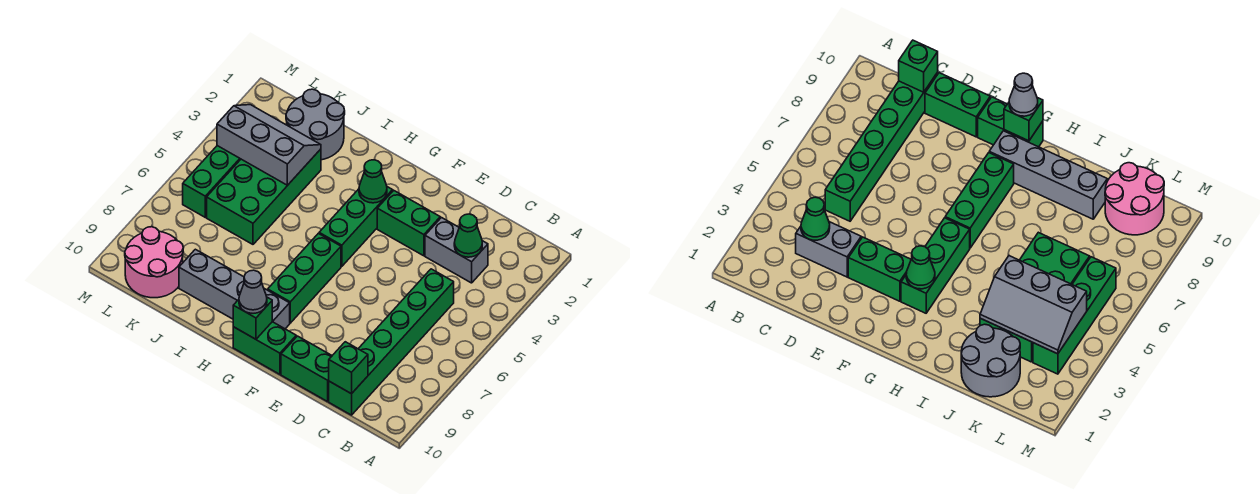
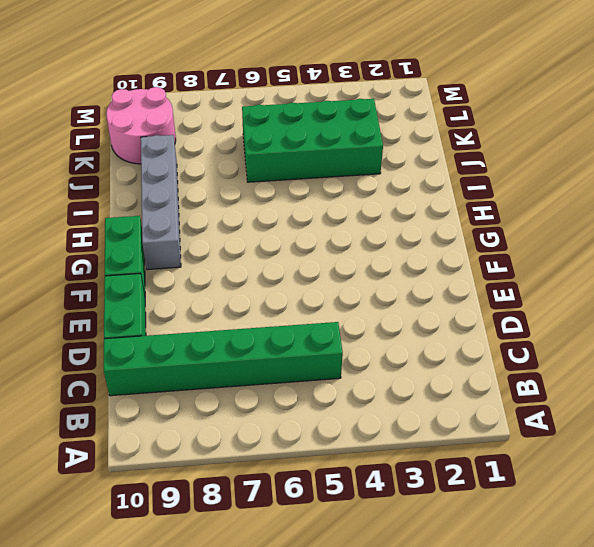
none -> grey 1x2 brick [425,218,488,283]
none -> green 1x2 brick [377,190,440,256]
none -> green 1x3 brick [319,187,393,266]

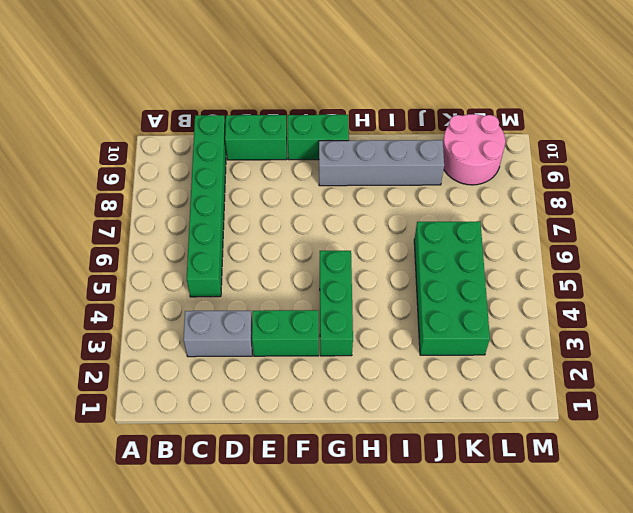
none -> green 1x3 brick [268,233,341,323]
none -> grey 2x2 round brick [286,89,345,160]
none -> green 1x4 brick [183,146,241,217]

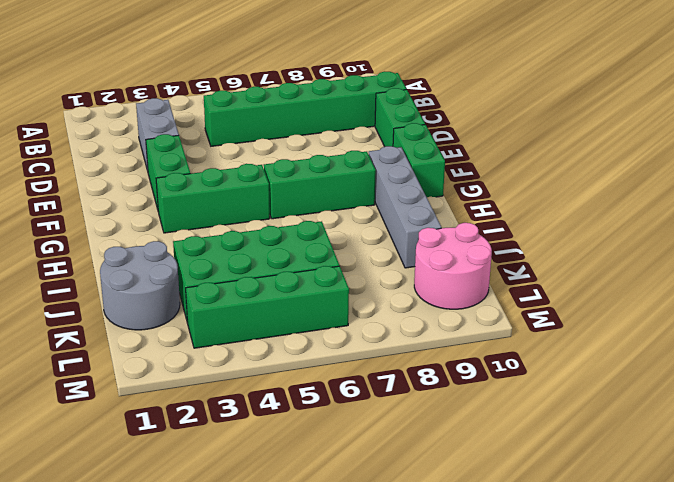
none -> green 1x1 cone [454,214,482,257]
none -> green 1x1 brick [329,342,368,394]
none -> green 1x1 cone [359,160,387,203]

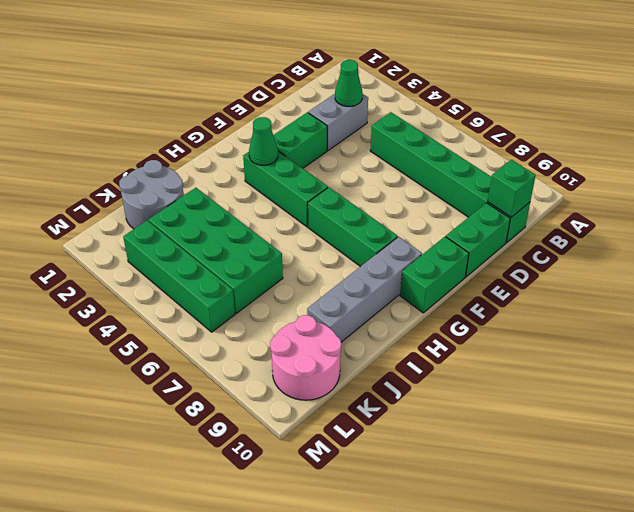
none -> green 1x1 brick [233,297,272,339]
none -> grey 2x3 slope [217,105,321,185]
none -> grey 1x1 cone [239,270,267,313]

